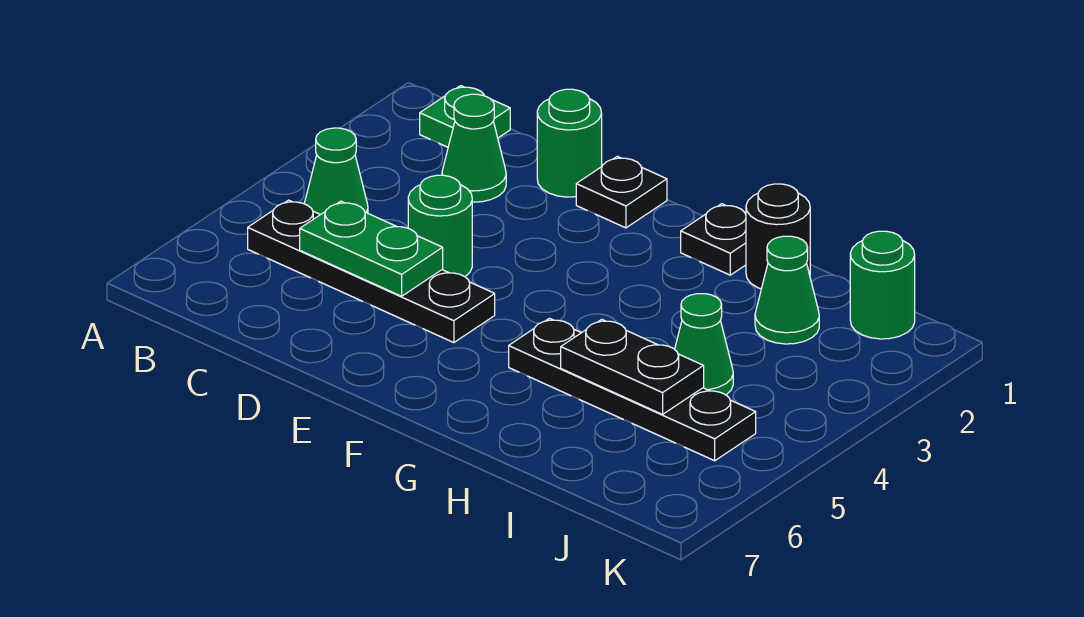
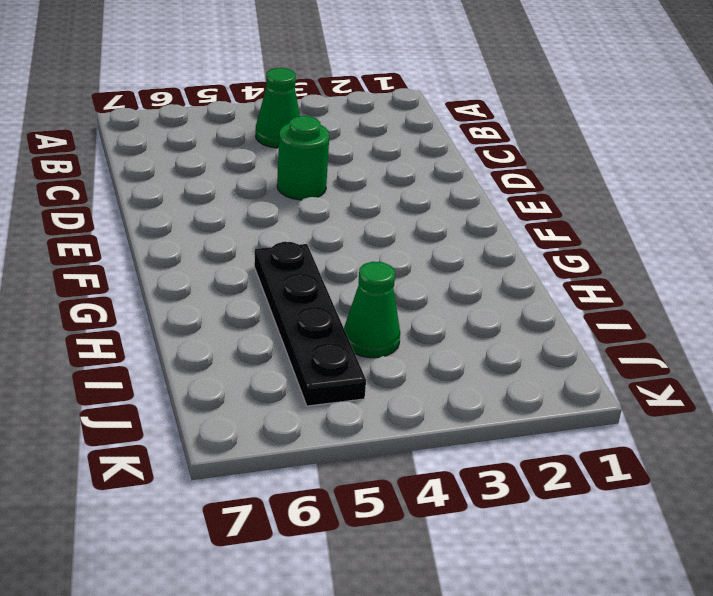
none -> green 1x1 plate [420,86,510,147]
none -> black 1x4 plate [248,200,495,343]
none -> green 1x1 cone [442,94,506,202]

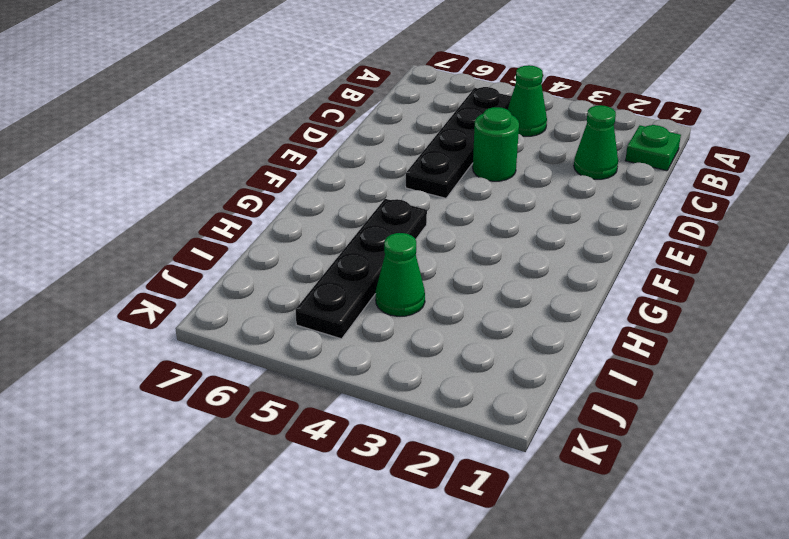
none -> green 1x1 round brick [537,89,602,197]
none -> black 1x1 plate [576,156,667,228]
none -> black 1x1 plate [681,204,746,275]

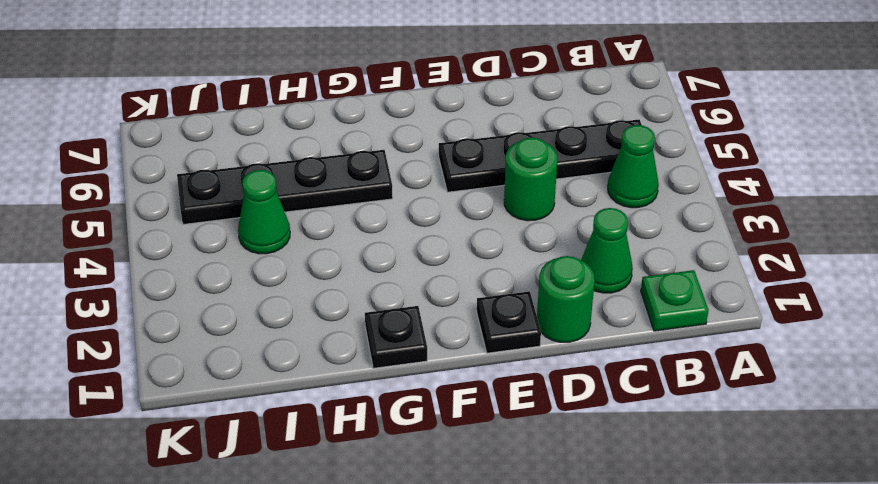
none -> black 1x1 round brick [746,184,810,289]
none -> green 1x1 cone [755,236,819,344]
none -> green 1x1 round brick [850,231,915,339]

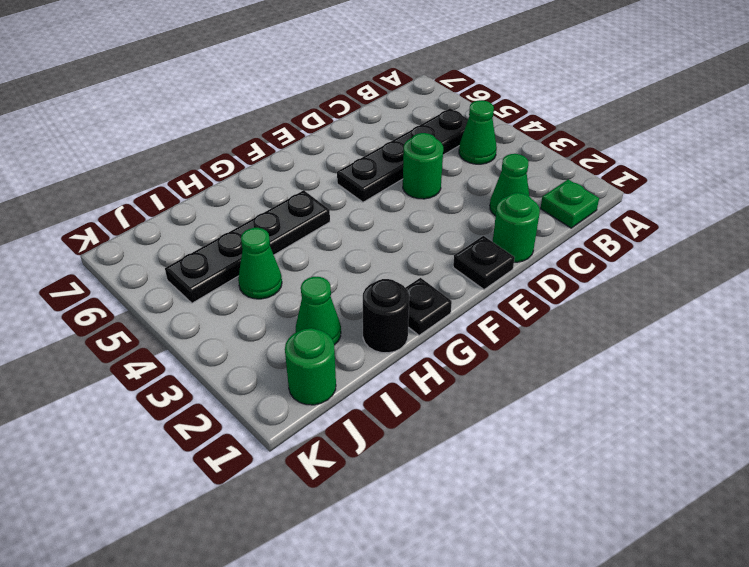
none -> green 1x2 plate [300,201,443,296]
none -> black 1x2 plate [561,319,704,414]

